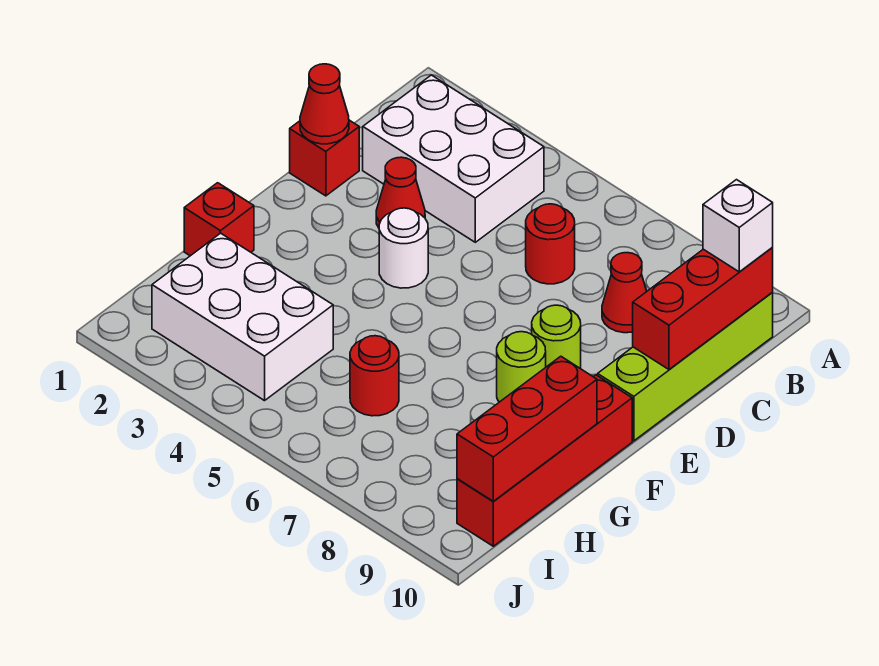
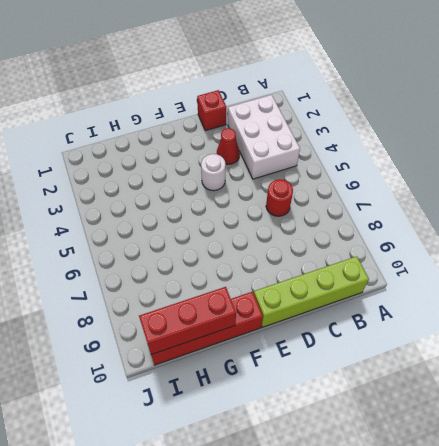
none -> red 1x1 cone [602,253,647,333]
none -> lime 1x1 round brick [532,305,581,369]
none -> lime 1x1 round brick [497,332,546,402]

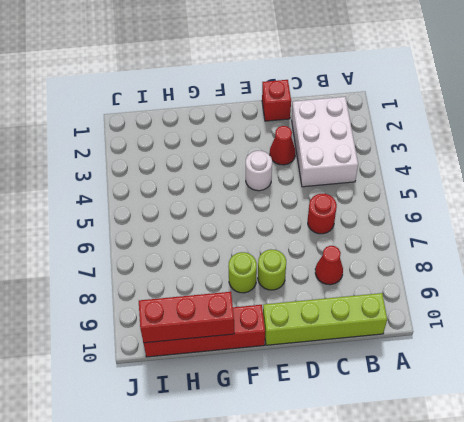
none -> red 1x1 brick [184,183,254,256]
none -> white 2x3 brick [152,233,333,401]
none -> red 1x1 round brick [350,336,399,416]

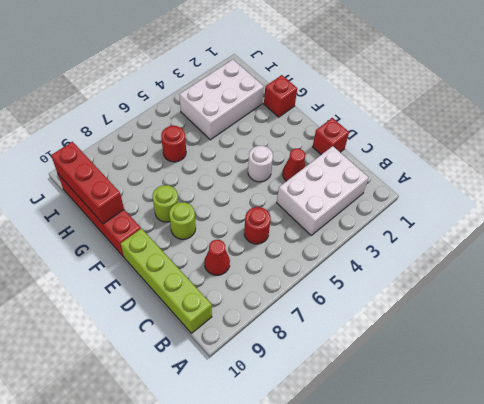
none -> red 1x3 brick [633,247,773,369]
none -> red 1x1 cone [300,64,349,144]
none -> white 1x1 brick [703,180,773,272]

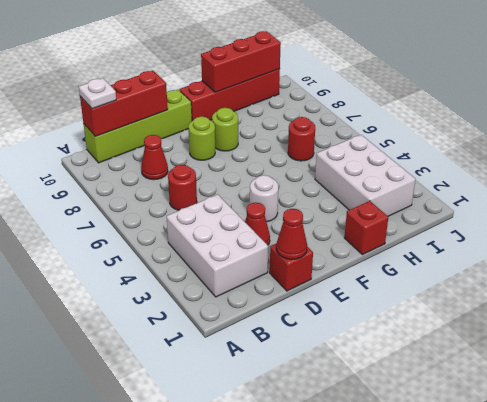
white 1x1 plate [79,78,116,109] -> white 1x1 brick [703,180,773,272]

